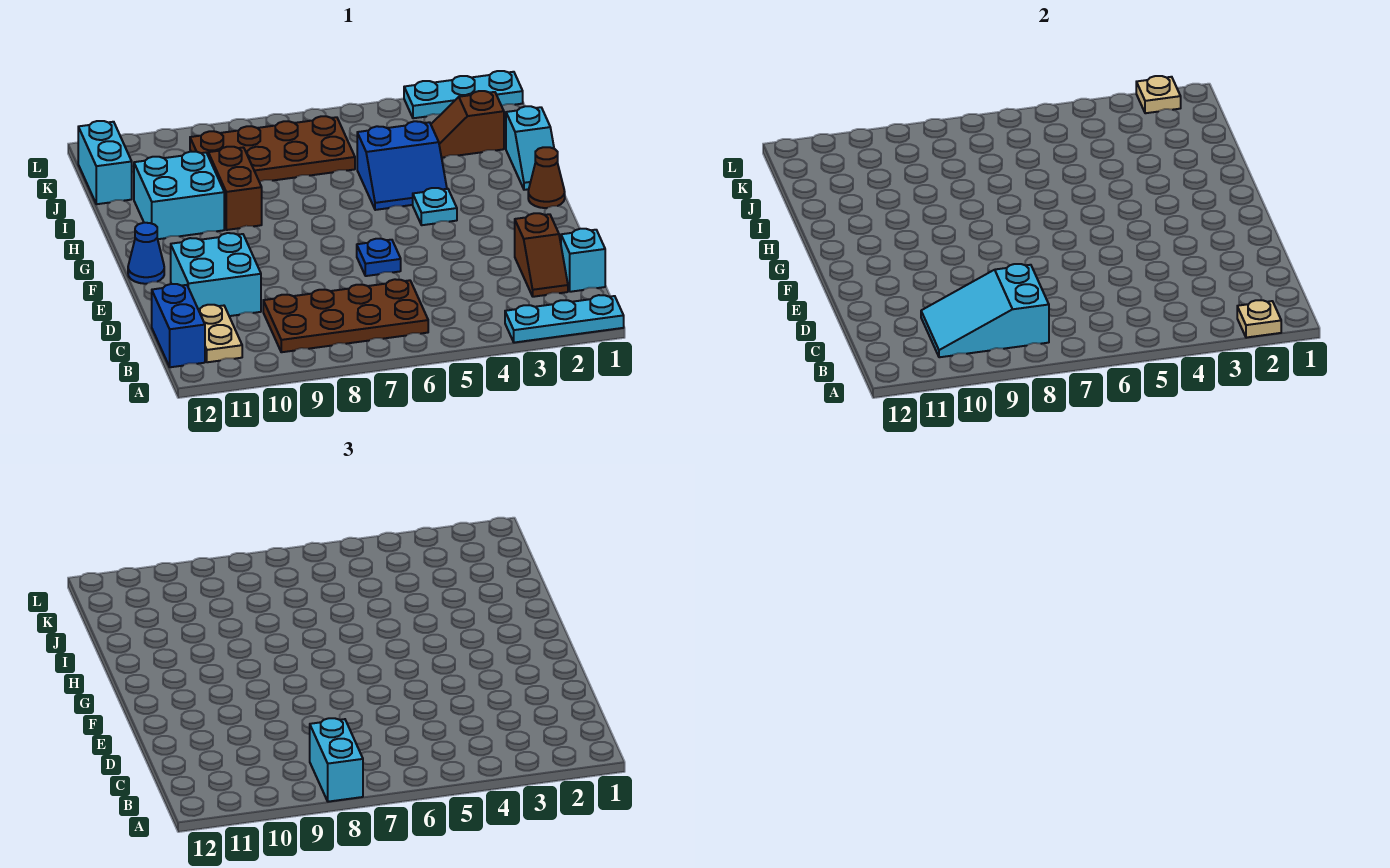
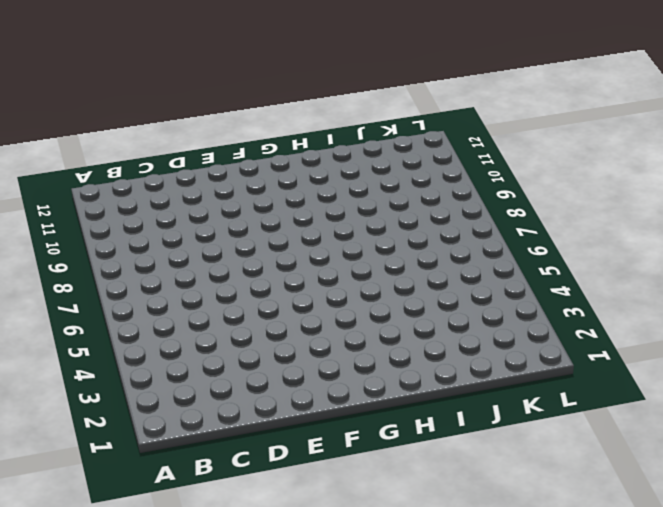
none -> cyan 1x3 plate [505,295,624,343]
none -> brown 2x4 plate [263,279,428,352]
none -> tan 1x2 plate [198,305,242,362]

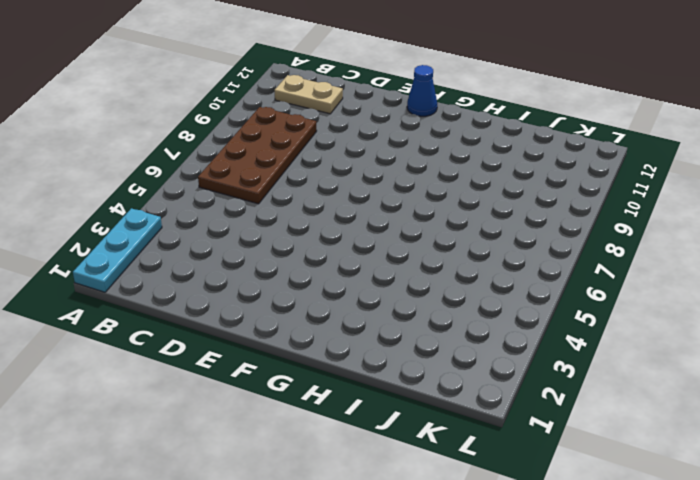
none -> blue 1x2 brick [152,284,205,367]
none -> cyan 1x1 brick [561,229,605,292]
none -> brown 1x2 slope [515,213,568,297]

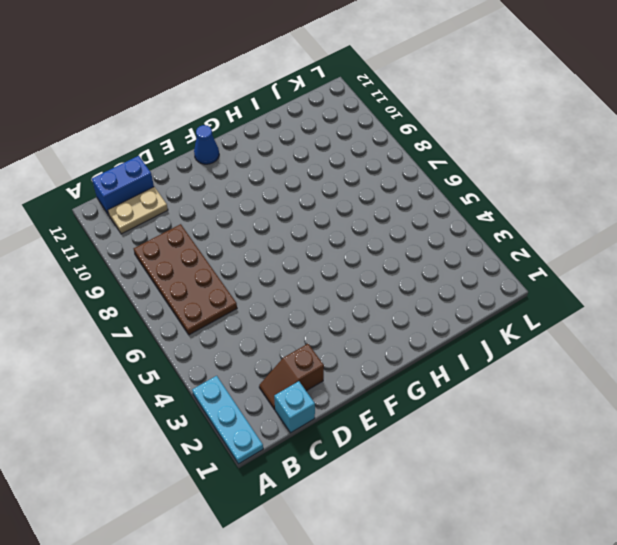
none -> cyan 2x2 brick [171,233,261,316]
none -> blue 1x1 plate [357,239,401,276]
none -> brown 1x1 cone [528,147,565,208]

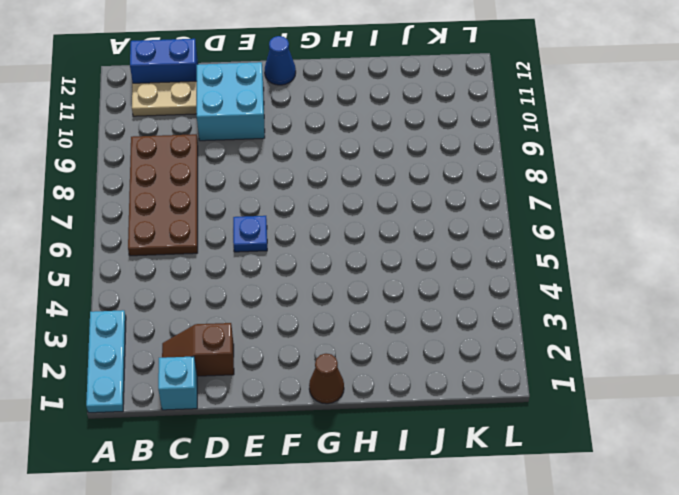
none -> cyan 1x1 plate [413,188,457,225]
none -> cyan 1x2 slope [506,106,554,190]
none -> blue 2x2 slope [357,121,447,210]

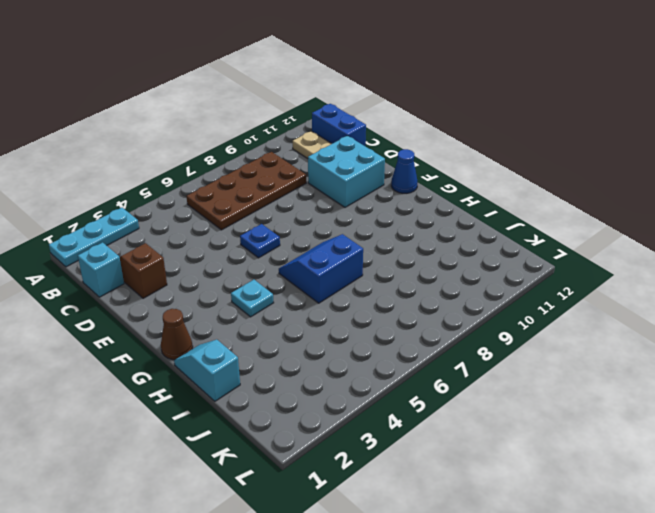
blue 2x2 slope [279,234,363,303] -> blue 2x2 slope moved to [357,121,447,210]
none -> brown 1x2 brick [208,147,262,230]
none -> cyan 2x2 brick [134,152,224,239]
none -> brown 1x2 slope [431,91,504,158]

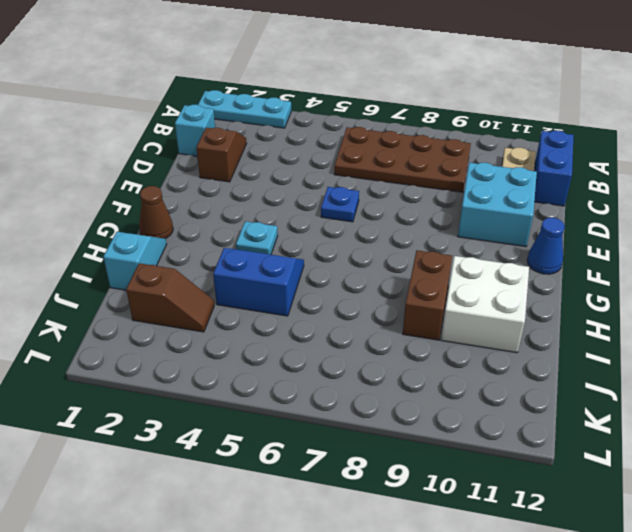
white 2x2 brick [441,256,529,353] -> cyan 2x2 brick [134,152,224,239]
none -> brown 2x4 plate [190,116,355,182]
none -> cyan 1x2 brick [78,121,132,204]
none -> cyan 1x3 plate [404,71,523,118]

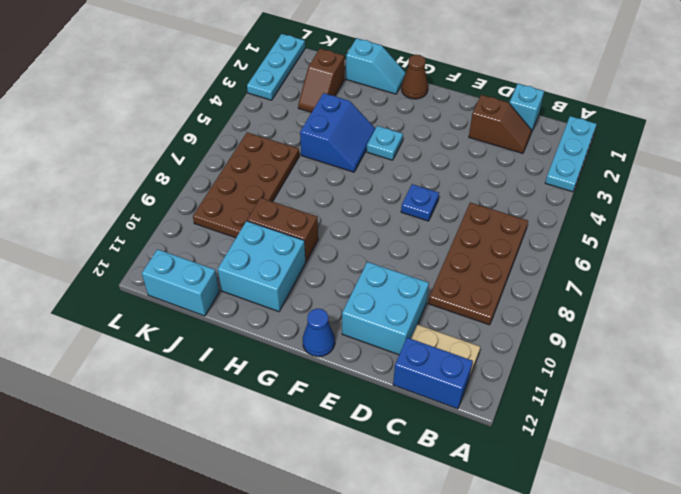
none -> tan 1x1 plate [1237,300,1281,338]
none -> cyan 2x3 slope [921,264,1049,357]
none -> tan 1x1 plate [1136,76,1181,113]

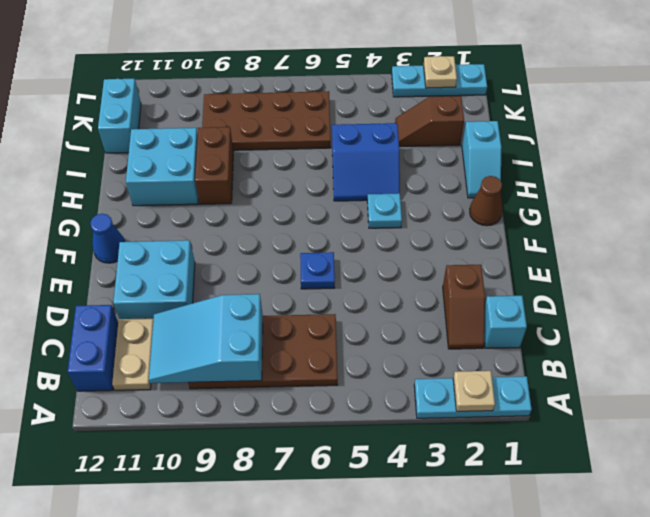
none -> cyan 1x2 brick [310,718,363,802]

